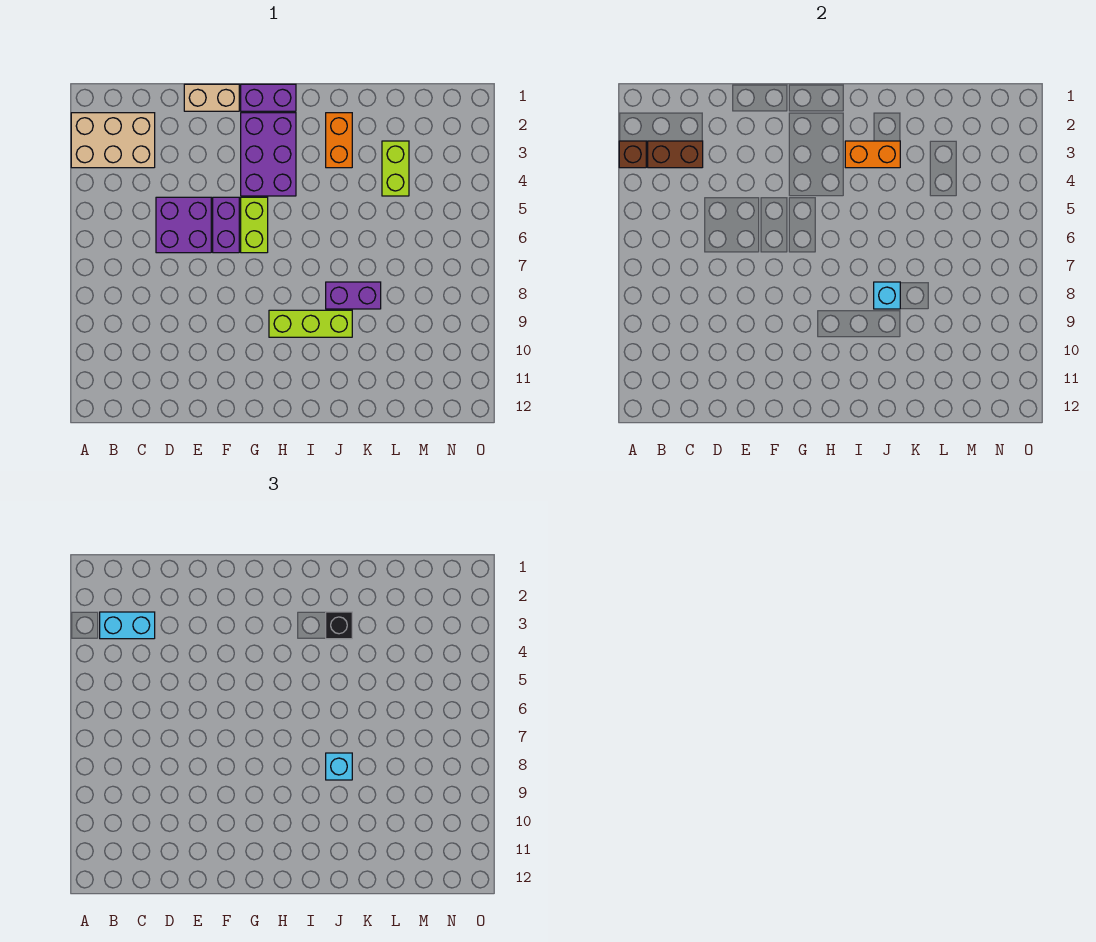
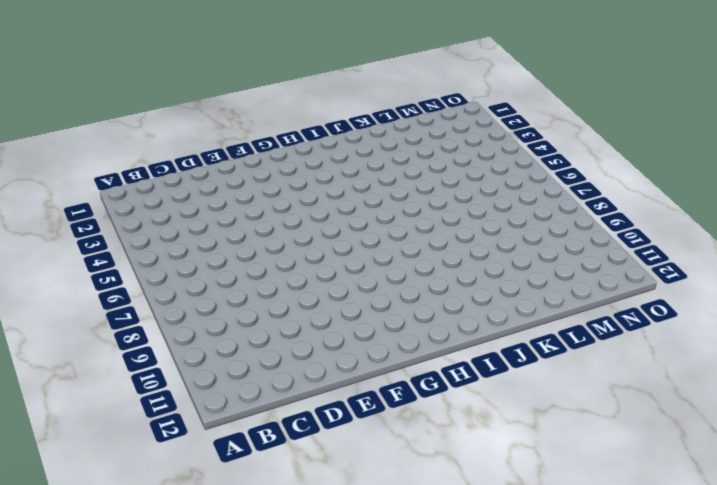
none -> tan 2x3 brick [71,113,155,168]
none -> purple 2x2 brick [156,197,211,253]
none -> tan 1x2 brick [184,84,239,111]

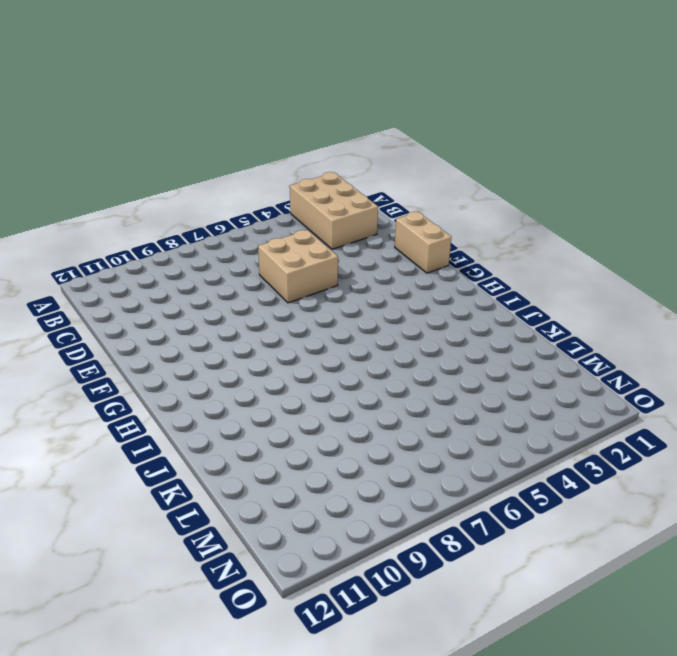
tan 2x2 brick [258,230,338,303] -> purple 2x2 brick [156,197,211,253]
none -> purple 1x2 brick [213,197,239,253]
none -> purple 1x2 brick [241,84,296,111]
none -> purple 2x3 brick [241,113,296,196]

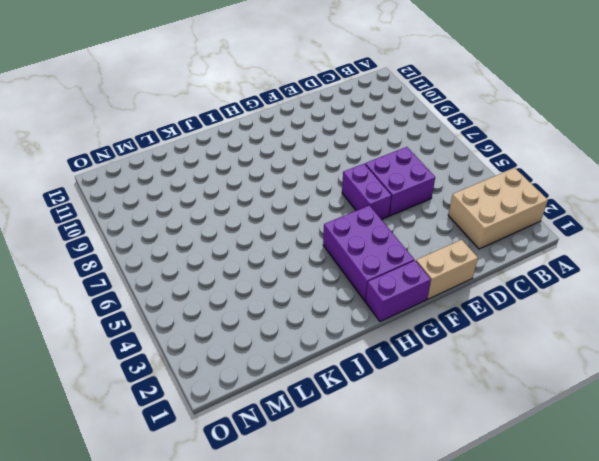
none -> lime 1x2 brick [241,197,268,253]
none -> lime 1x3 brick [269,310,352,337]
none -> orange 1x2 brick [326,113,352,168]

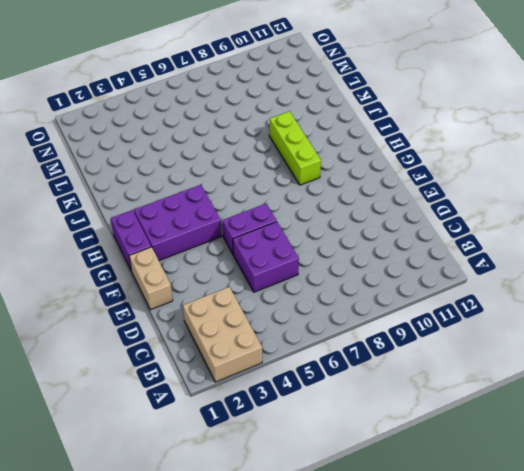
none -> lime 1x2 brick [241,197,268,253]
none -> orange 1x2 brick [326,113,352,168]
none -> purple 1x2 brick [326,282,381,309]

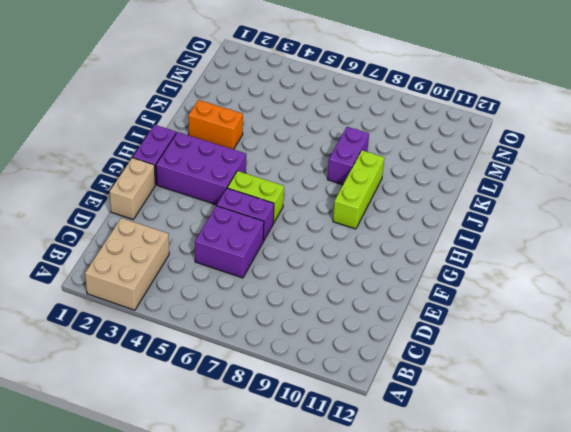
none -> lime 1x2 brick [382,141,409,196]
none -> brown 1x1 brick [619,141,646,168]
none -> brown 1x2 brick [648,141,703,168]

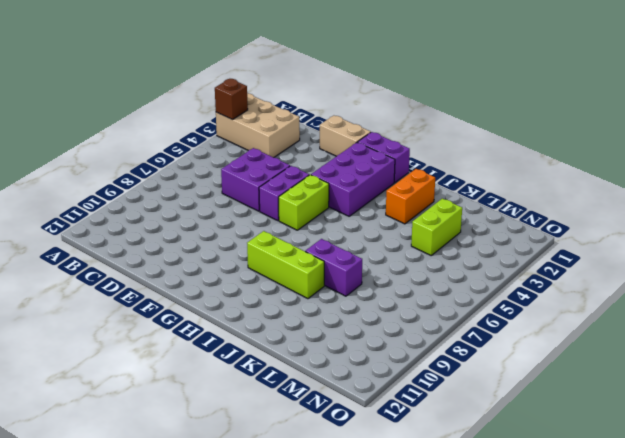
none -> brown 1x2 brick [648,141,703,168]
none -> orange 1x2 brick [845,141,900,168]
none -> cyan 1x1 brick [874,282,900,309]

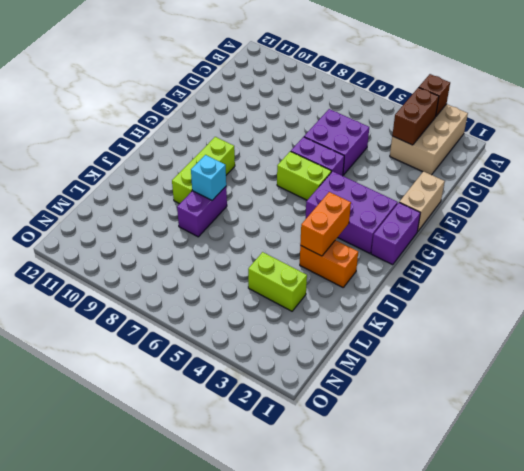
none -> cyan 1x2 brick [100,612,155,639]
none -> black 1x1 brick [326,612,352,639]
none -> cyan 1x1 brick [326,753,352,780]

